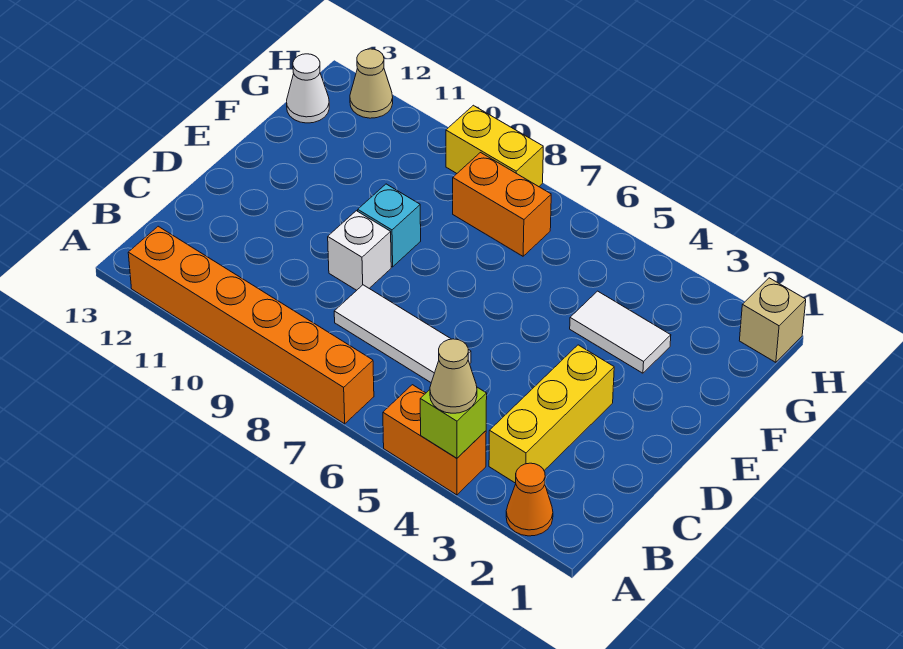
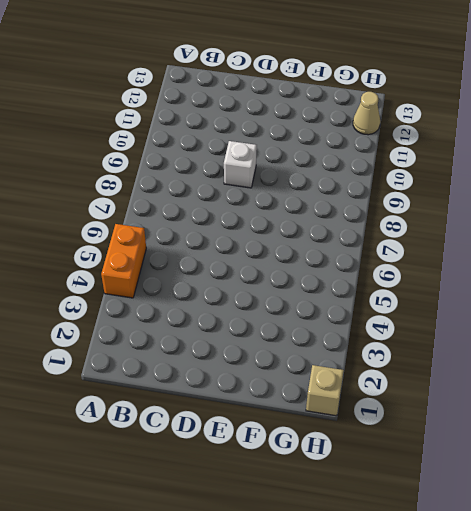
none -> orange 1x1 cone [506,463,553,536]
none -> orange 1x6 brick [128,226,374,424]
none -> yellow 1x3 brick [489,345,614,483]

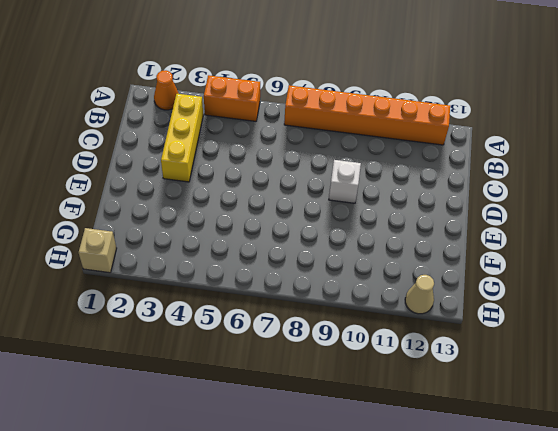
none -> white 1x3 tile [334,285,471,382]
none -> cyan 1x1 brick [358,184,421,267]
none -> white 1x2 tile [570,291,671,373]

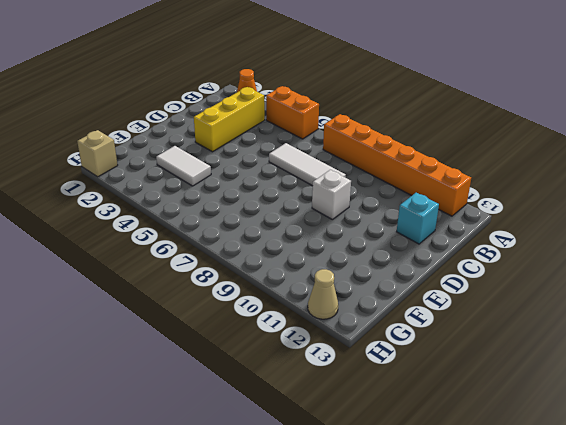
cyan 1x1 brick [397,193,439,244] -> cyan 1x1 brick moved to [358,184,421,267]
none -> orange 1x2 brick [453,153,551,256]
none -> white 1x1 cone [287,54,329,123]
none -> yellow 1x2 brick [446,105,543,187]

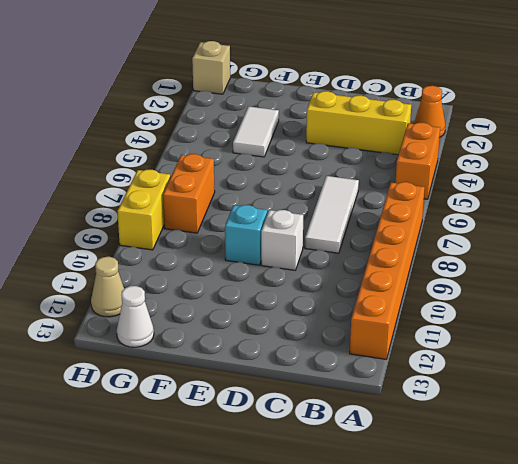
none -> lime 1x1 brick [420,387,487,458]
none -> tan 1x1 cone [430,339,477,413]

